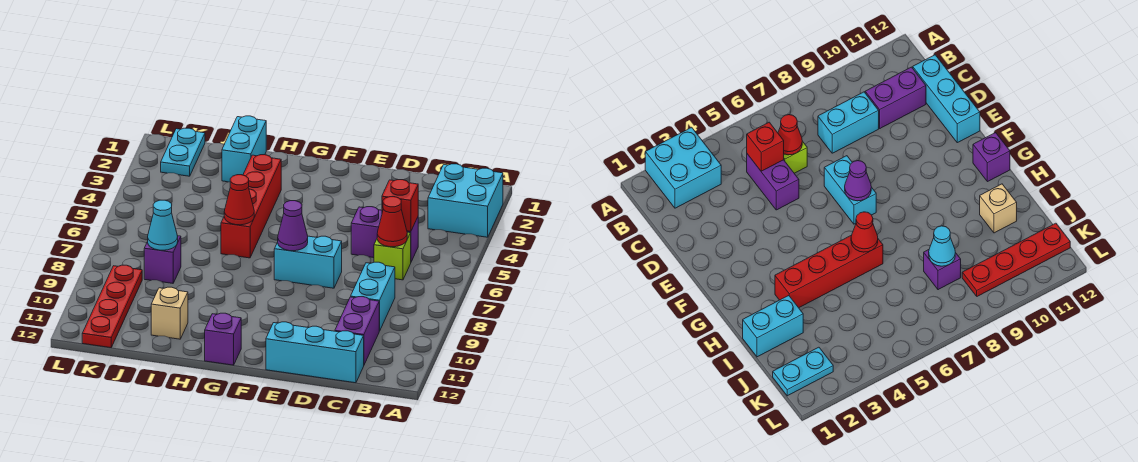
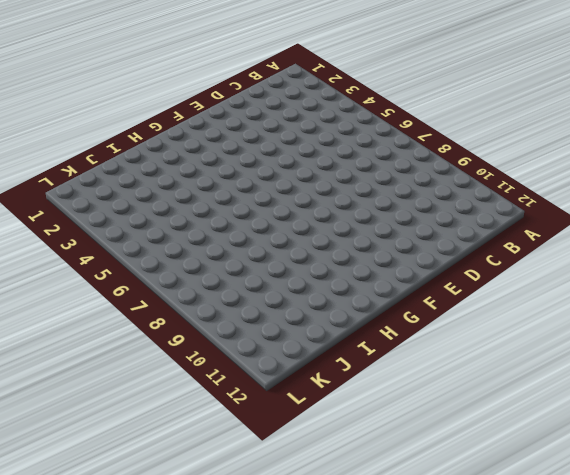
none -> cyan 2x2 brick [428,164,503,237]
none -> purple 1x2 brick [351,207,418,262]
none -> lime 1x1 brick [374,232,411,280]

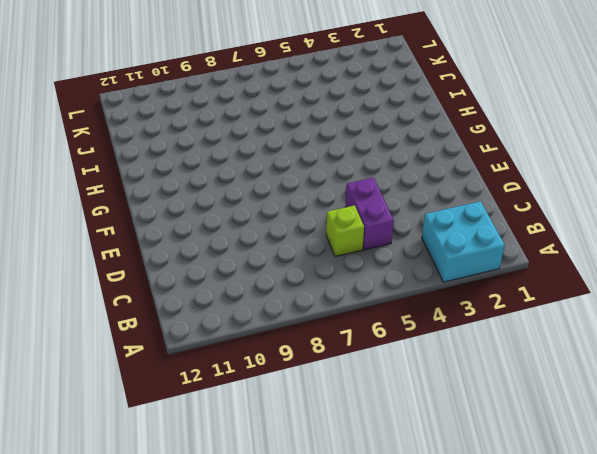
none -> cyan 1x2 brick [351,262,395,331]
none -> purple 1x2 brick [335,297,379,365]
none -> cyan 1x3 brick [266,322,364,383]

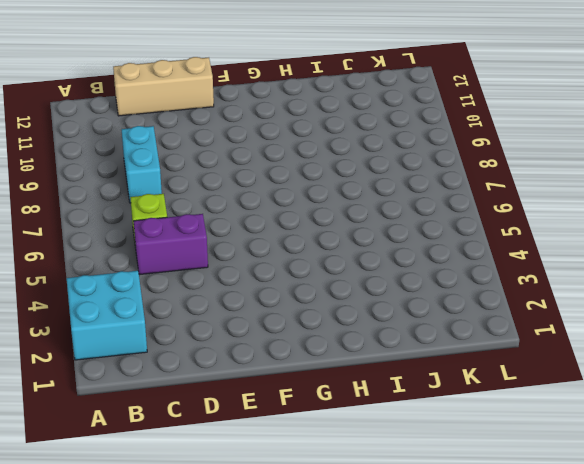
tan 1x3 brick [113,57,214,116] -> cyan 1x3 brick [266,322,364,383]
none -> purple 1x2 brick [335,297,379,365]
none -> cyan 1x2 brick [274,236,342,288]
none -> purple 1x1 brick [205,313,241,365]

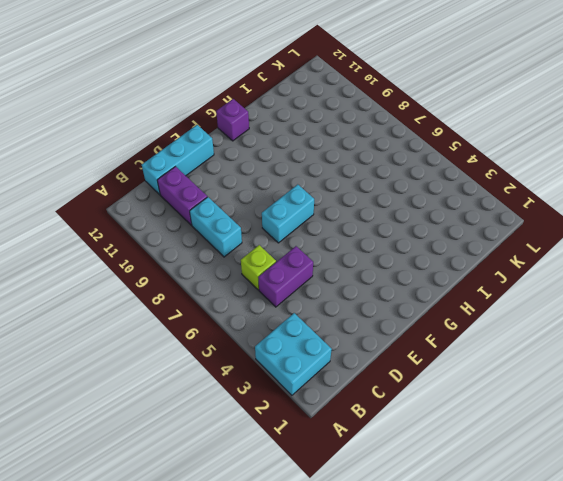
none -> red 1x4 brick [221,155,281,258]
none -> cyan 1x2 brick [222,116,266,182]
none -> tan 1x1 brick [151,287,188,339]

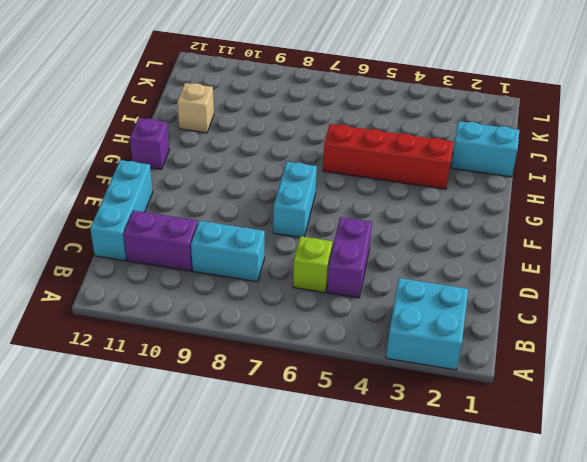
none -> purple 1x1 brick [144,236,181,283]
none -> cyan 1x2 plate [161,128,205,176]
none -> red 1x4 plate [82,265,142,348]

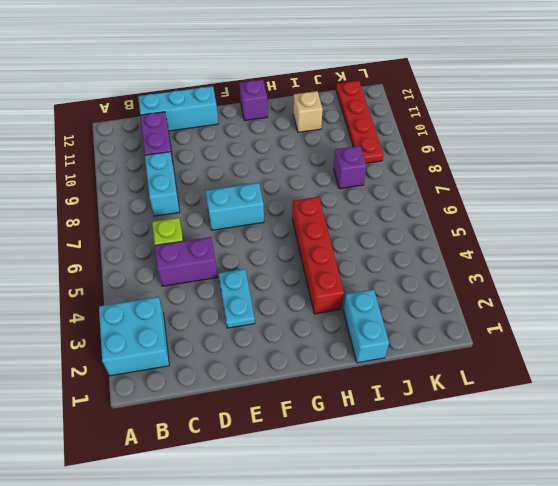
cyan 1x2 plate [218,269,255,328] -> cyan 1x2 plate moved to [161,128,205,176]
none -> red 1x1 brick [382,180,418,232]
none -> red 1x1 cone [377,197,407,247]
none -> purple 1x1 cone [278,201,308,251]

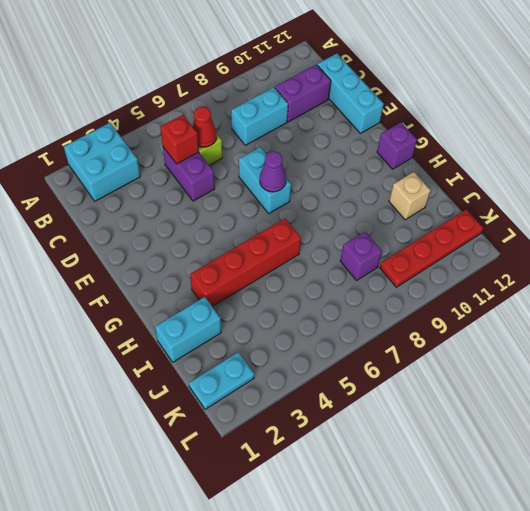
none -> red 1x1 cone [224,175,254,225]
none -> cyan 1x1 cone [148,200,178,250]

